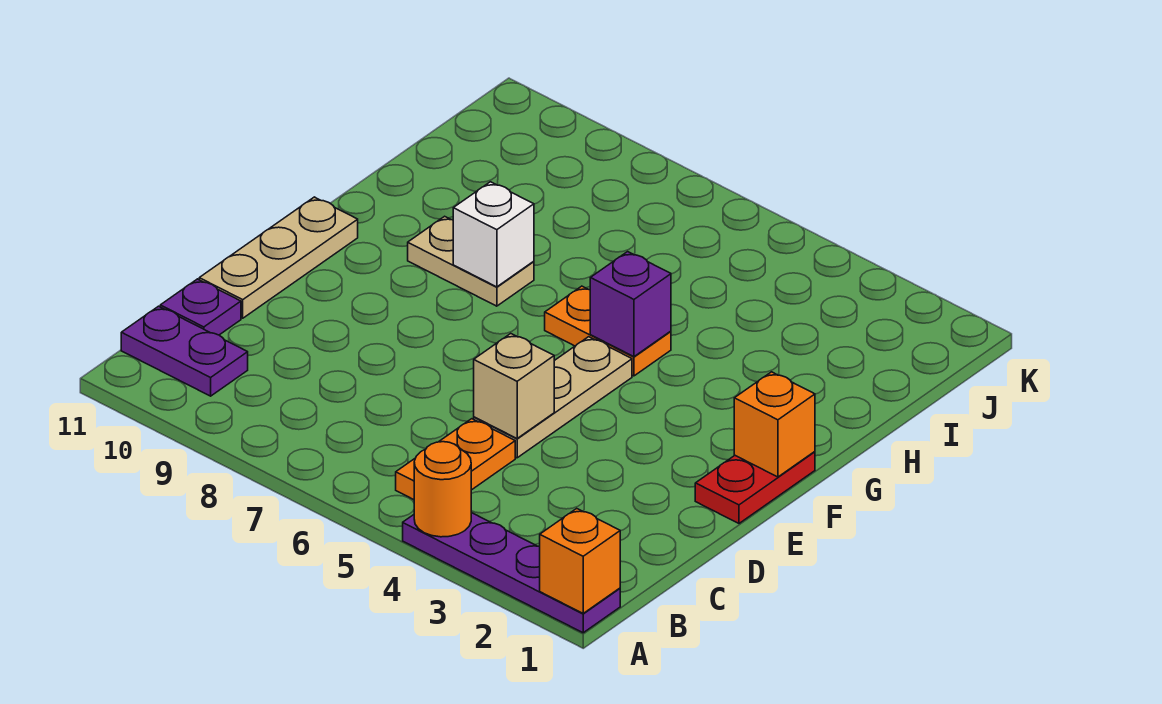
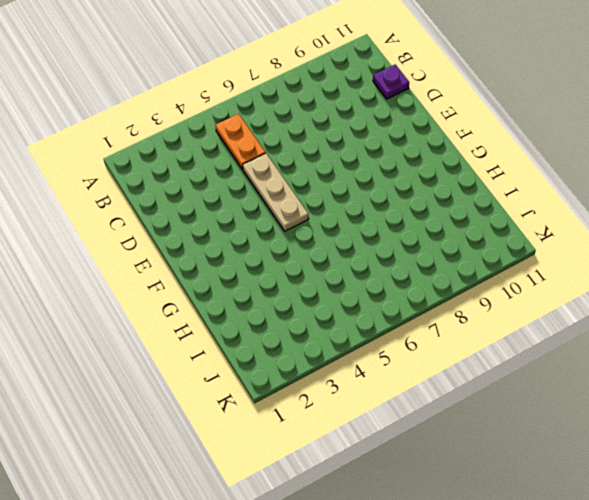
none -> purple 1x4 plate [403,513,620,633]
none -> purple 1x2 plate [121,306,248,396]
none -> tan 1x3 plate [199,197,358,318]

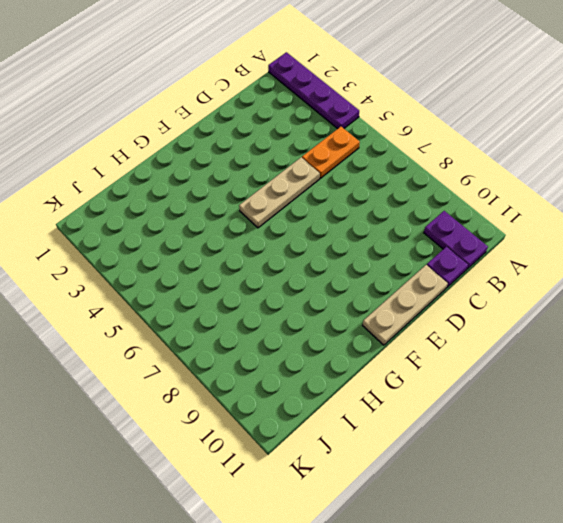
none -> red 1x2 plate [695,452,815,523]
none -> orange 1x2 plate [545,286,671,376]
none -> tan 1x2 plate [408,216,534,306]

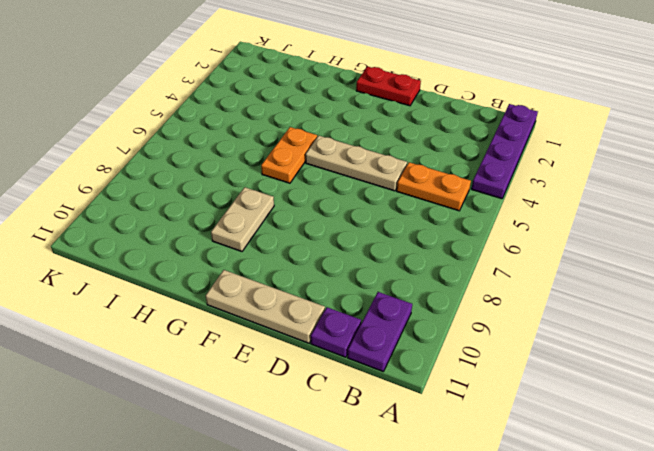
none -> orange 1x1 brick [540,509,620,613]
none -> orange 1x1 round brick [414,442,471,537]
none -> tan 1x1 brick [474,334,554,438]

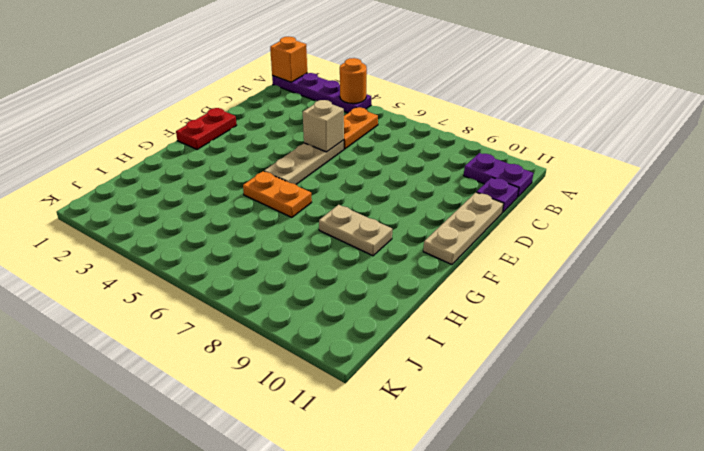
none -> orange 1x1 brick [734,372,815,477]
none -> purple 1x1 brick [590,252,671,357]
none -> white 1x1 brick [453,182,534,287]

